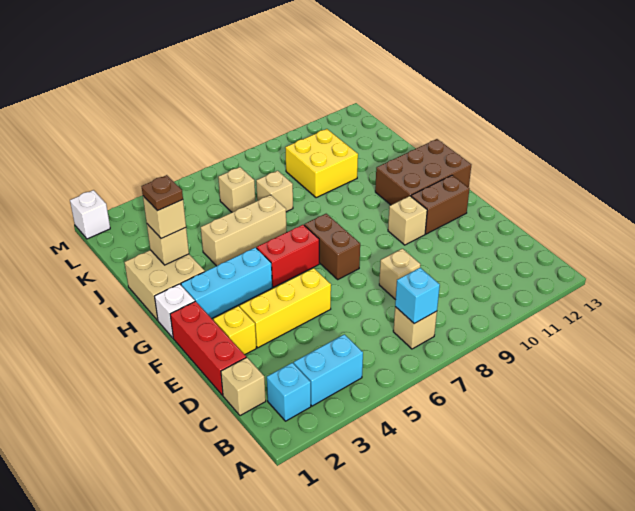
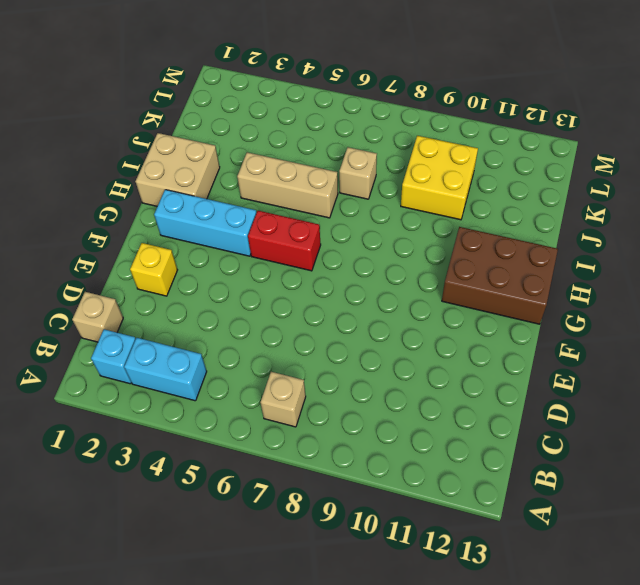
none -> red 1x3 brick [170,301,246,395]
none -> tan 1x1 brick [379,249,421,300]
none -> yellow 1x3 brick [240,268,331,348]

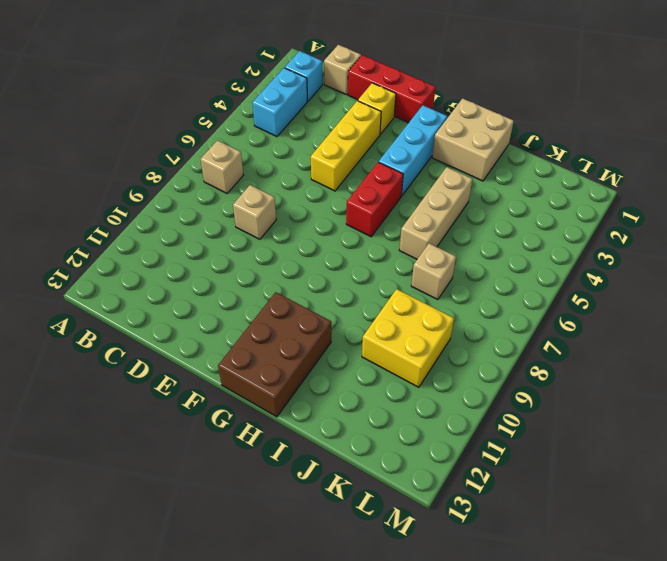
none -> brown 1x2 brick [304,214,360,279]
none -> tan 1x1 brick [388,196,427,245]
none -> brown 1x2 brick [411,175,469,234]

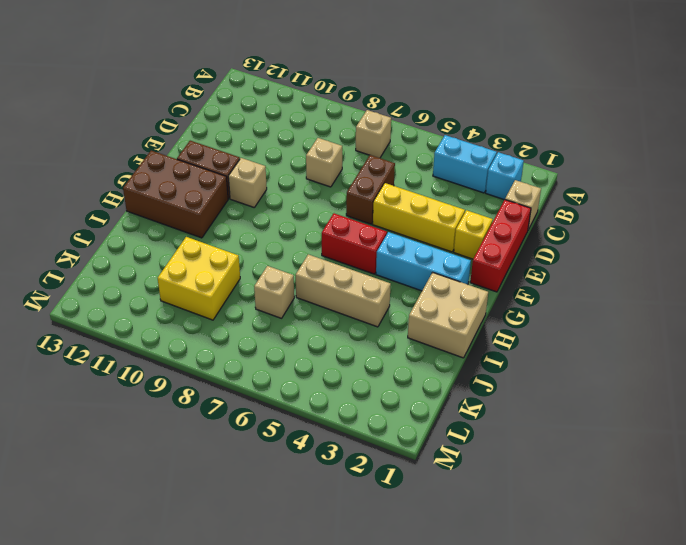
brown 1x2 brick [346,155,395,224] -> brown 1x2 brick moved to [304,214,360,279]
none -> white 1x1 brick [154,284,195,338]
none -> tan 1x1 brick [218,167,256,212]
none -> white 1x1 brick [70,190,110,239]

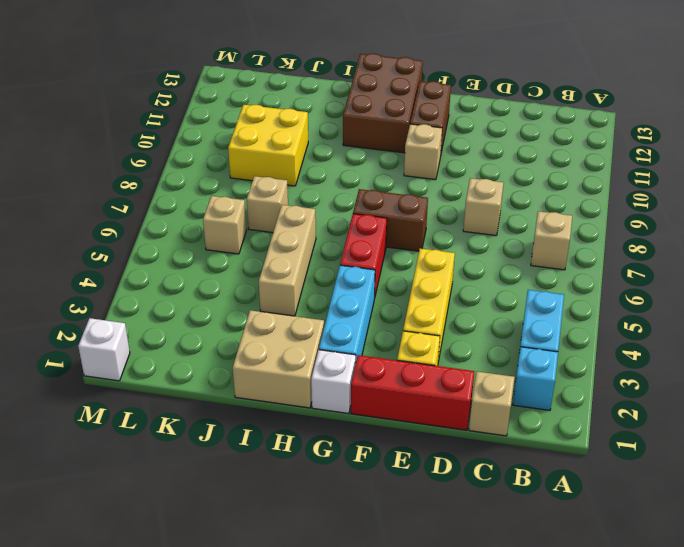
none -> cyan 1x1 brick [395,268,440,324]
none -> tan 1x1 brick [147,224,189,265]
none -> tan 1x1 brick [143,196,186,239]

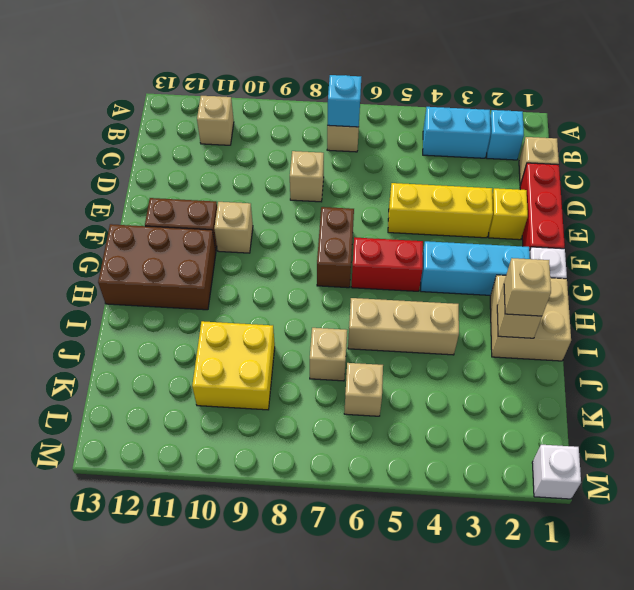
tan 1x1 brick [197,96,234,145] -> none
none -> brown 1x1 plate [141,175,183,211]

